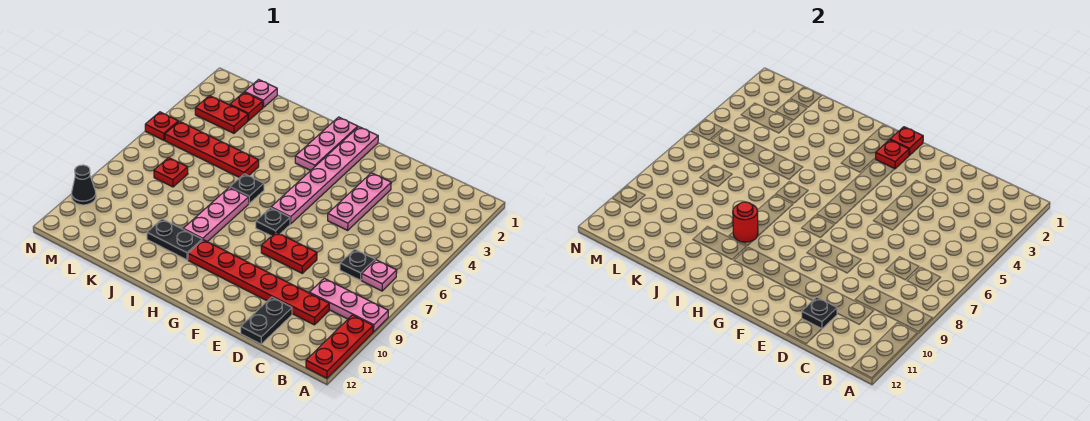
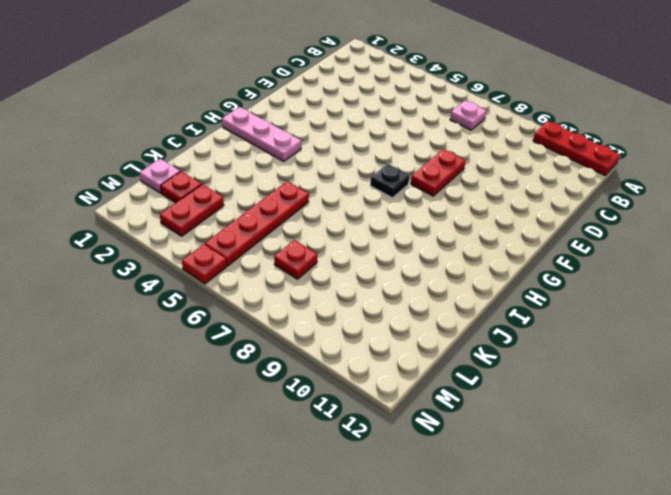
none -> pink 1x3 plate [310,278,388,332]
none -> black 1x1 plate [340,249,375,280]
none -> red 1x6 plate [188,240,329,325]

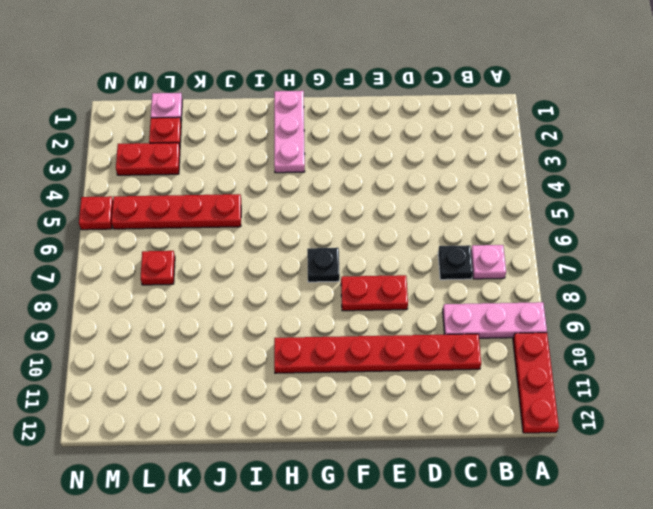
none -> black 1x2 plate [241,297,292,344]
none -> pink 1x3 plate [328,173,391,230]
none -> pink 1x6 plate [271,127,378,224]

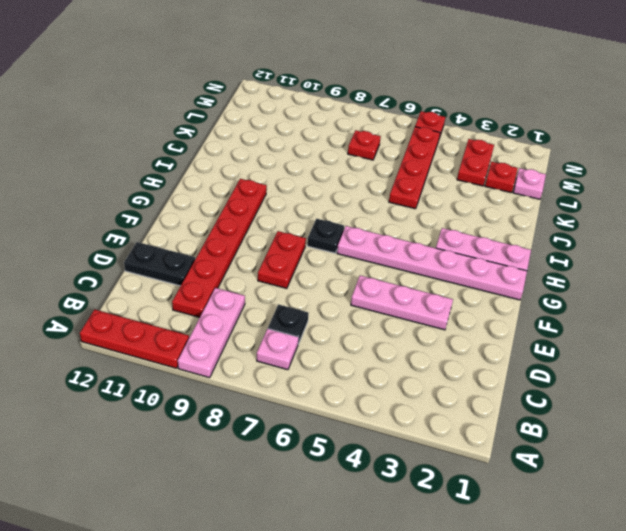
none -> black 1x1 plate [230,174,264,203]
none -> pink 1x3 plate [183,187,249,242]
none -> black 1x2 plate [147,219,202,260]

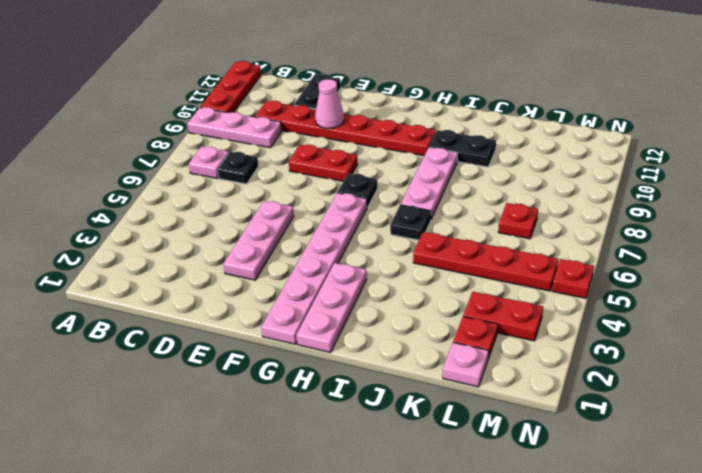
pink 1x1 cone [315,79,344,129] -> none
none -> black 1x1 cone [72,165,96,205]
none -> black 1x1 plate [802,297,837,329]
none -> red 1x1 plate [890,127,923,155]

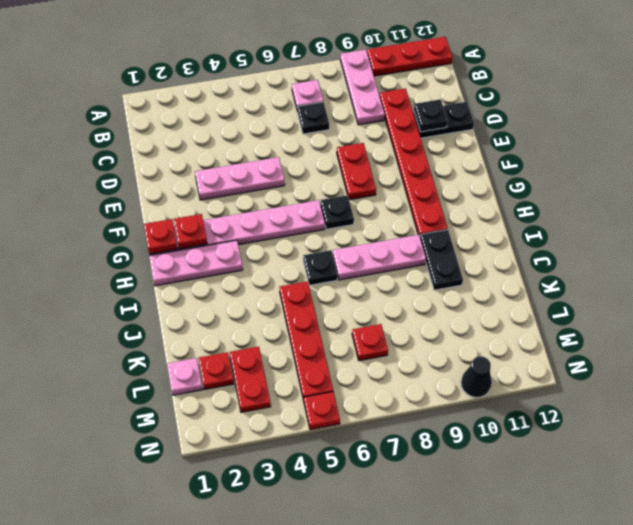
none -> red 1x1 round brick [733,202,758,242]

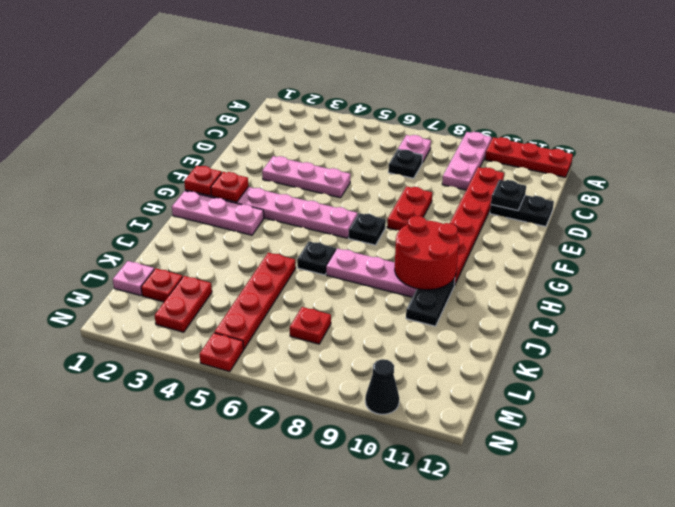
red 2x2 round brick [395,216,459,290] -> red 1x1 round brick [733,202,758,242]

